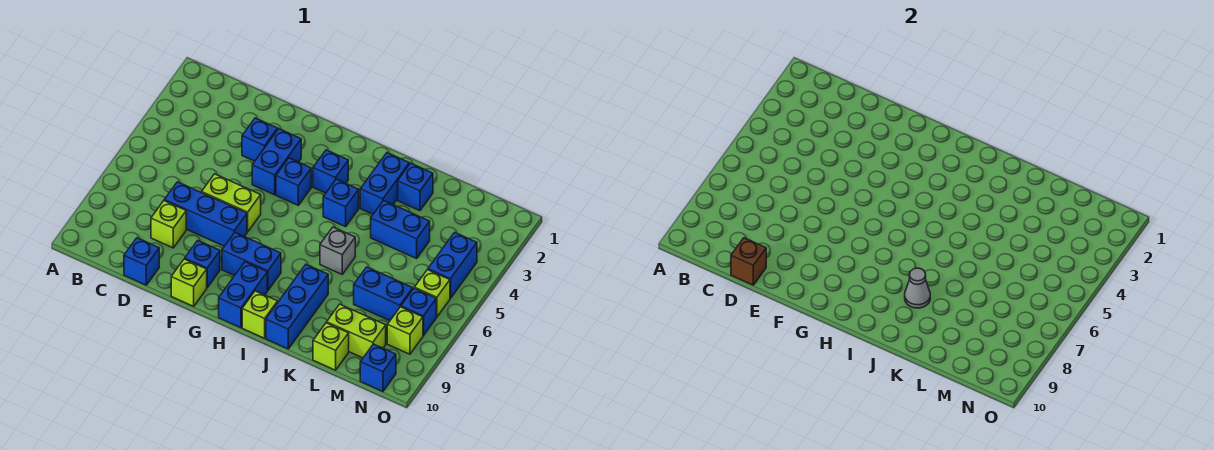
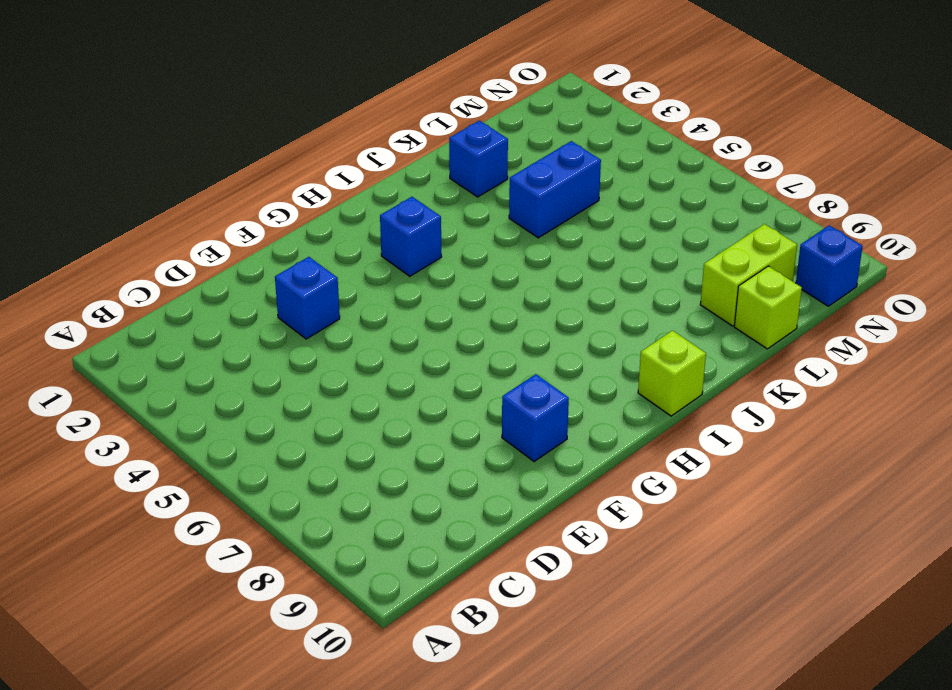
none -> blue 1x3 brick [164,182,247,246]
none -> lime 1x1 brick [151,201,186,248]
none -> blue 1x1 brick [124,238,159,285]

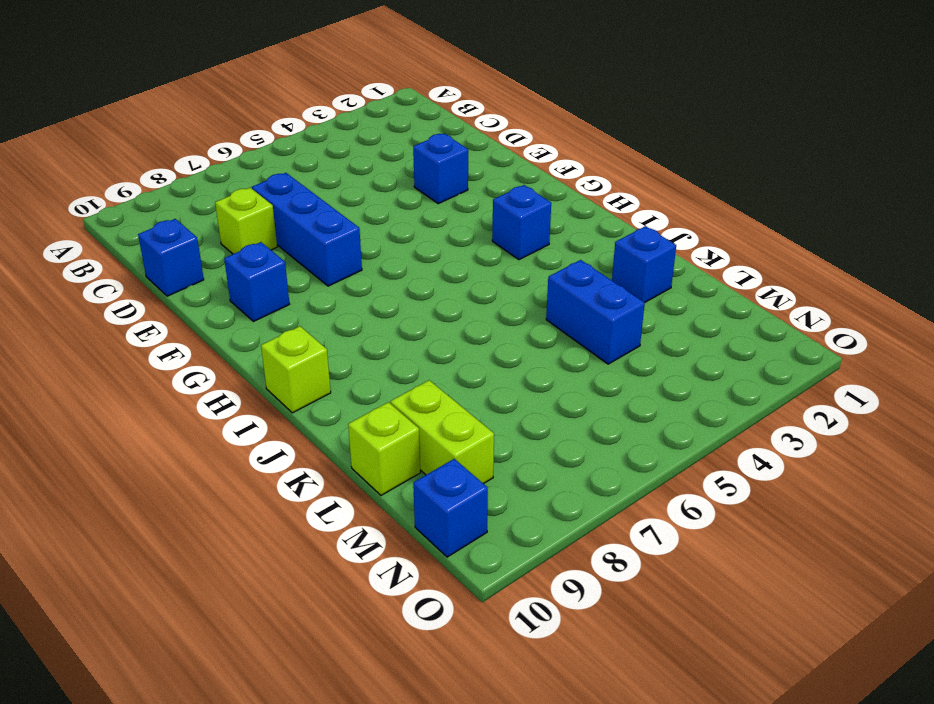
none -> lime 1x2 brick [202,174,261,232]
none -> blue 1x2 brick [252,129,301,195]
none -> lime 1x1 brick [171,259,207,306]

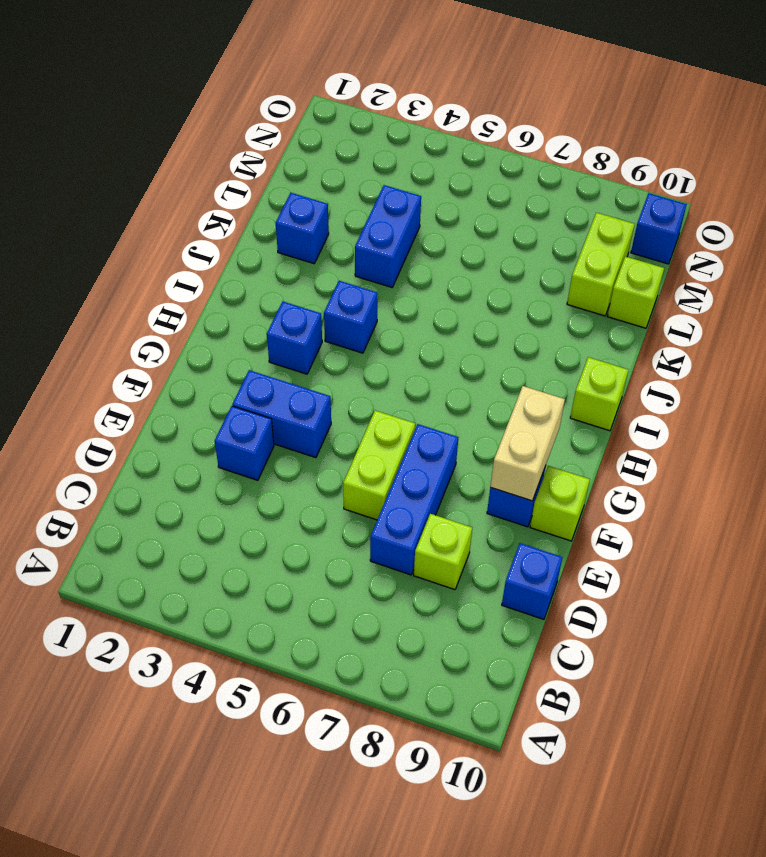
tan 1x2 brick [490,386,565,501] -> none
none -> blue 1x1 brick [276,158,311,205]
none -> blue 1x2 brick [222,233,281,290]
none -> blue 1x2 brick [219,262,267,328]

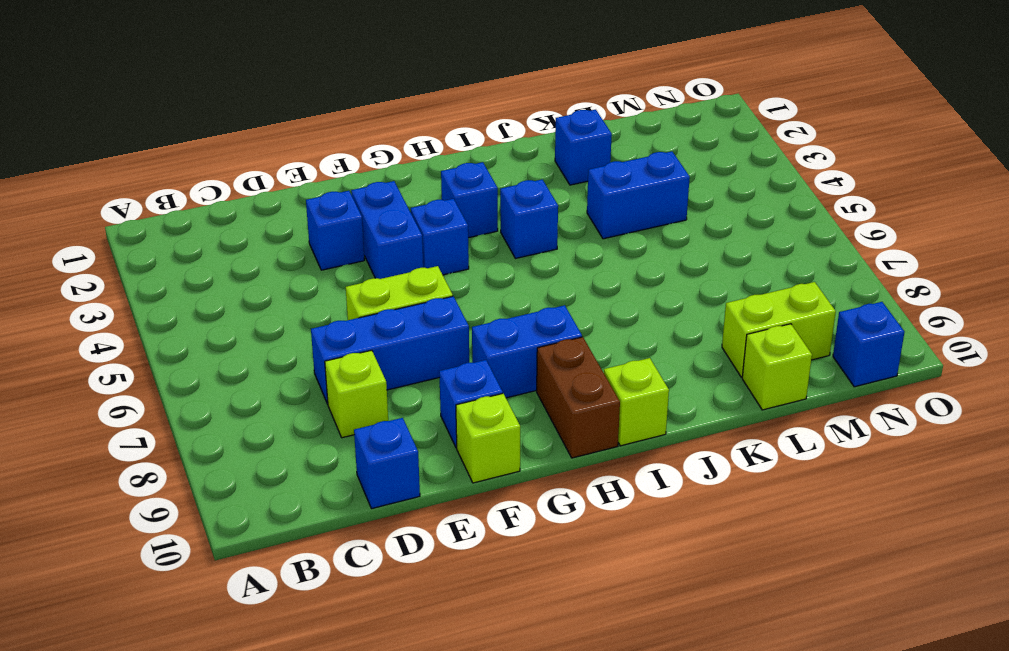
brown 1x2 brick [537,337,620,458] -> blue 1x2 brick [219,262,267,328]
none -> blue 1x2 brick [360,153,409,214]
none -> grey 1x1 brick [320,227,355,274]
none -> blue 1x3 brick [266,265,328,349]

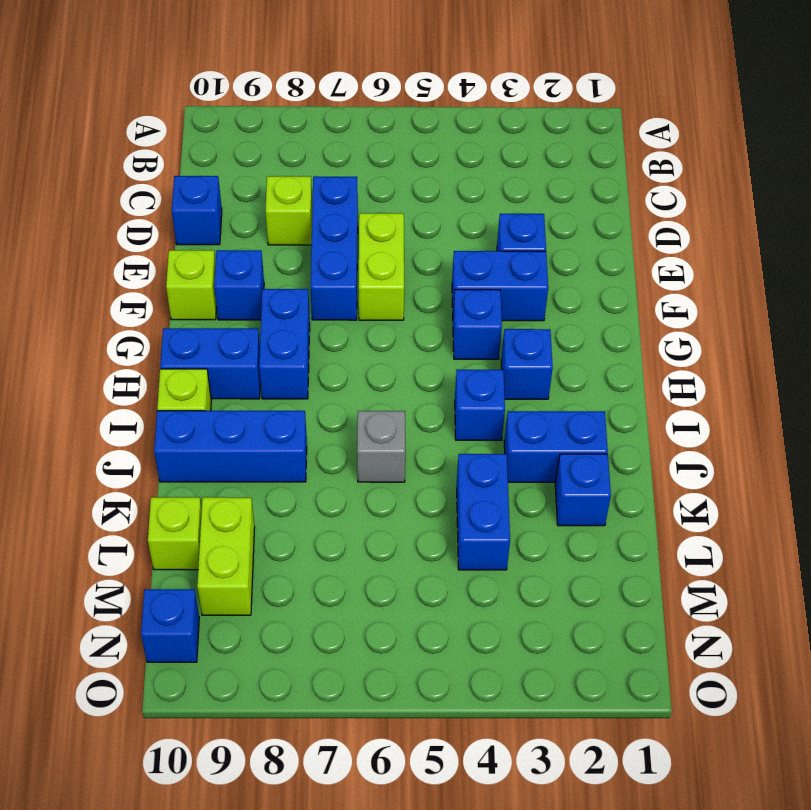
none -> blue 1x2 brick [354,267,413,321]
none -> blue 1x2 brick [428,232,477,298]
none -> lime 1x1 brick [415,270,450,317]

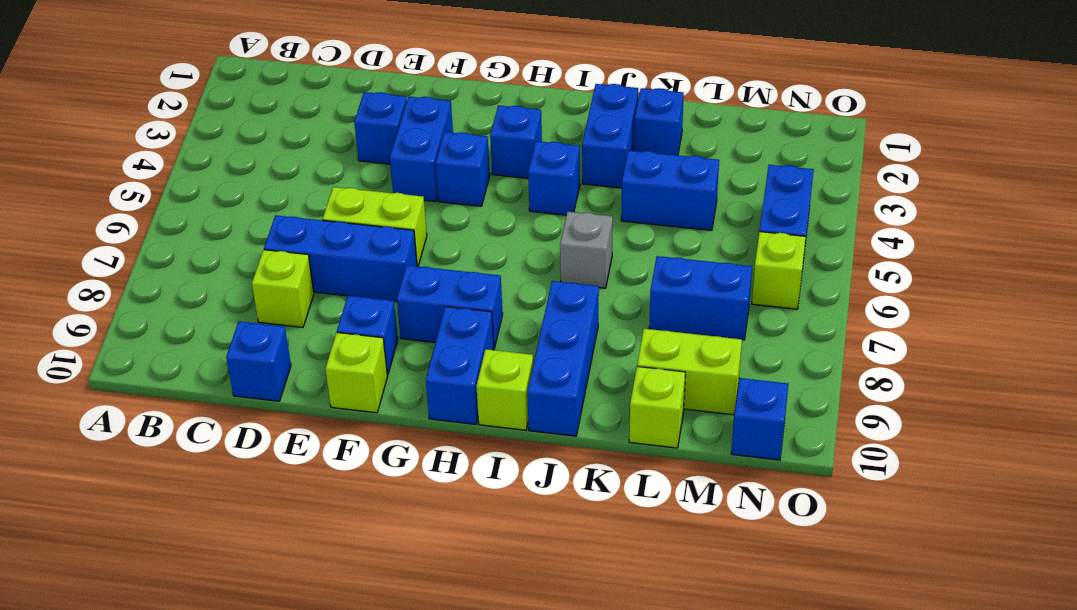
none -> blue 1x1 brick [401,288,436,336]
none -> lime 1x1 brick [387,307,423,354]
none -> brown 1x1 brick [731,238,766,285]

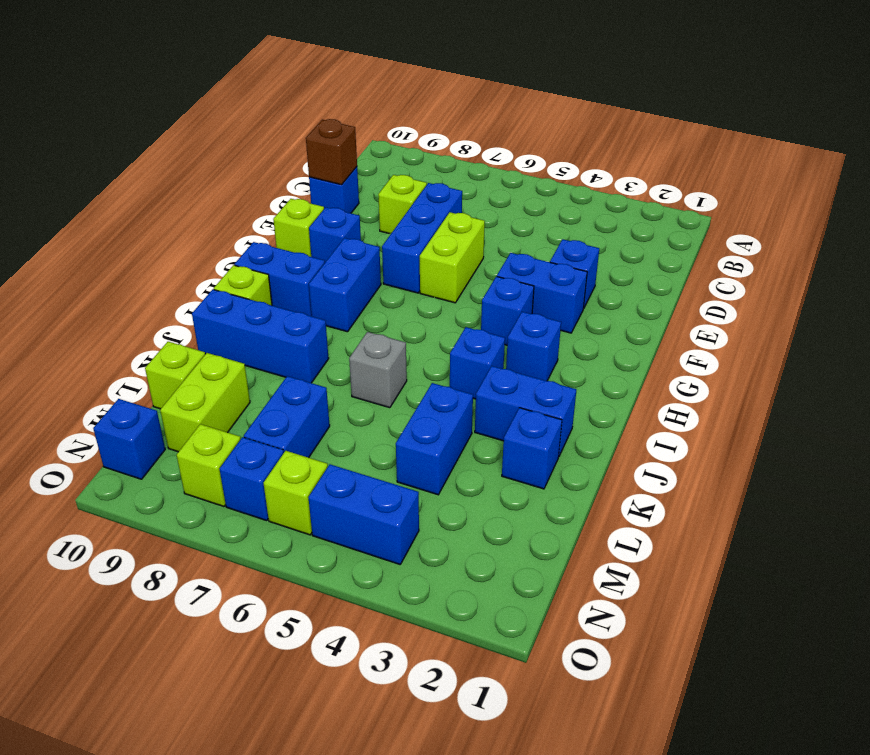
none -> grey 1x1 cone [905,268,930,308]

